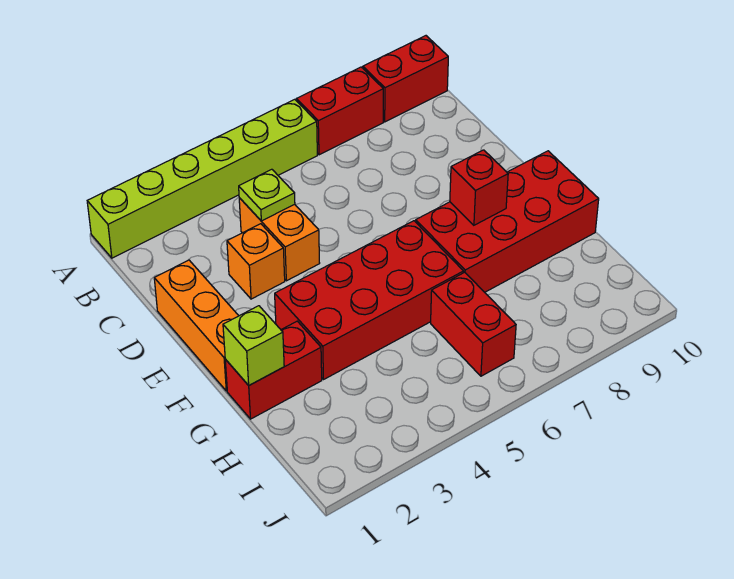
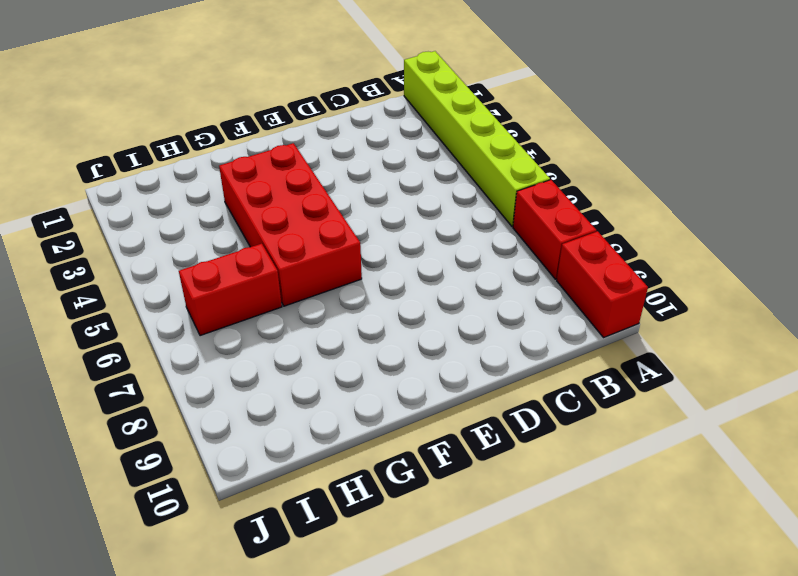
none -> orange 1x2 brick [239,198,320,281]
none -> orange 1x3 brick [154,260,238,391]
none -> orange 1x1 brick [227,224,285,299]

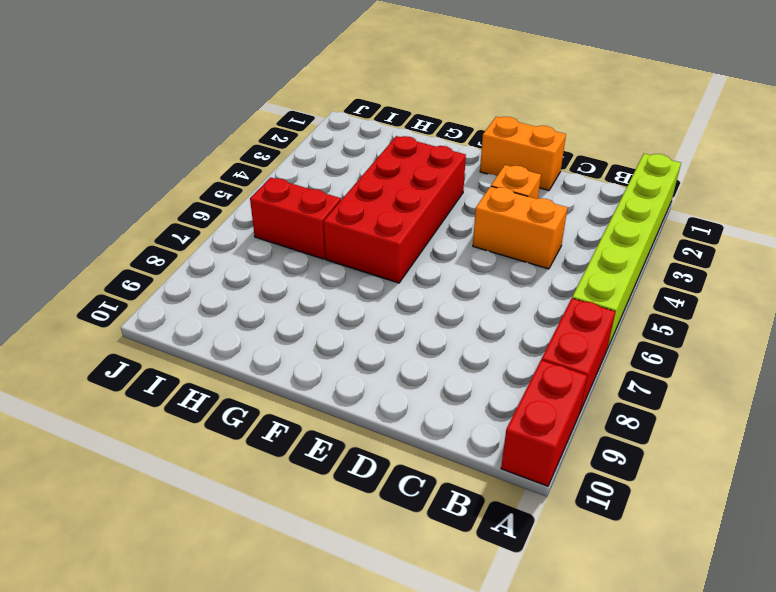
orange 1x2 brick [480,117,566,190] -> orange 1x3 brick [154,260,238,391]
none -> red 2x4 brick [416,151,599,292]
none -> red 1x2 brick [225,321,322,419]
none -> lime 1x1 plate [239,169,295,221]

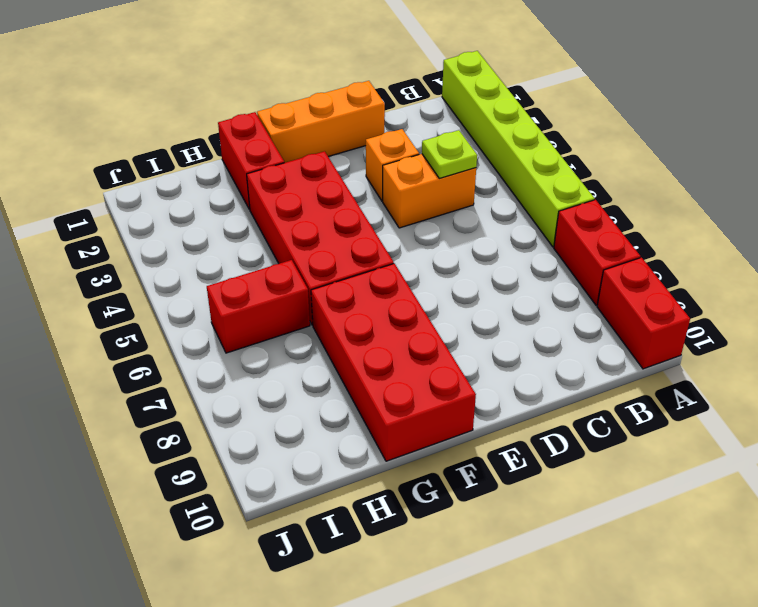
none -> red 1x1 brick [450,150,508,225]
none -> lime 1x1 brick [223,306,284,385]

